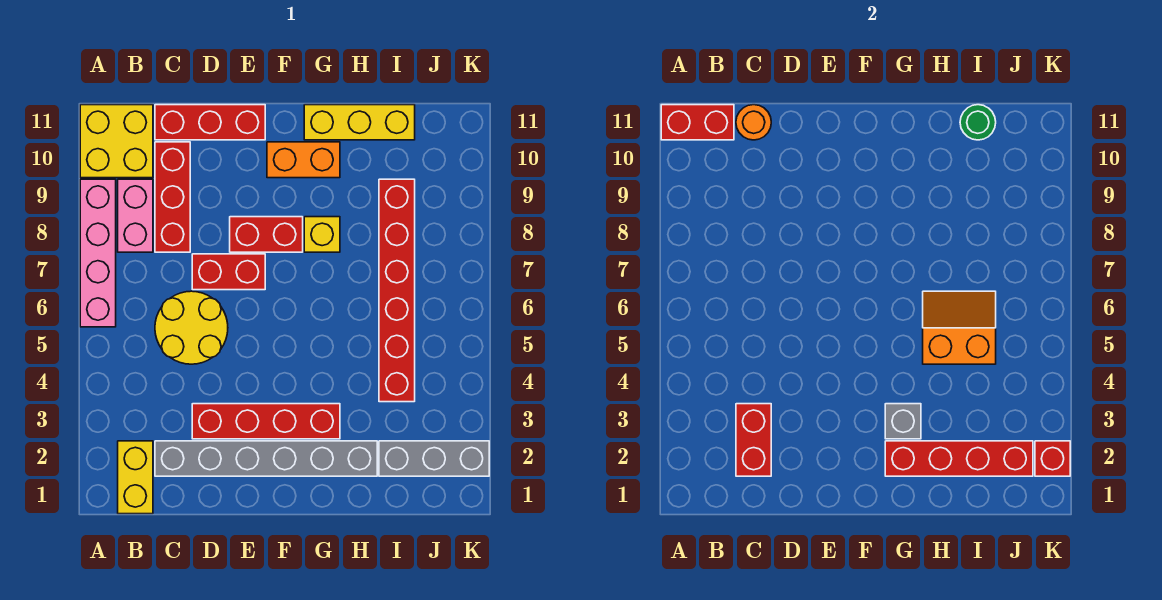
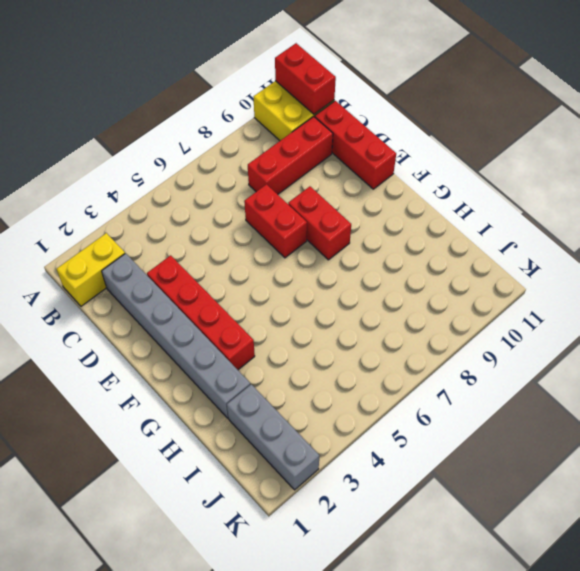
none -> pink 1x4 brick [80,179,116,327]
none -> pink 1x2 brick [118,179,153,252]
none -> yellow 2x2 round brick [155,291,228,364]

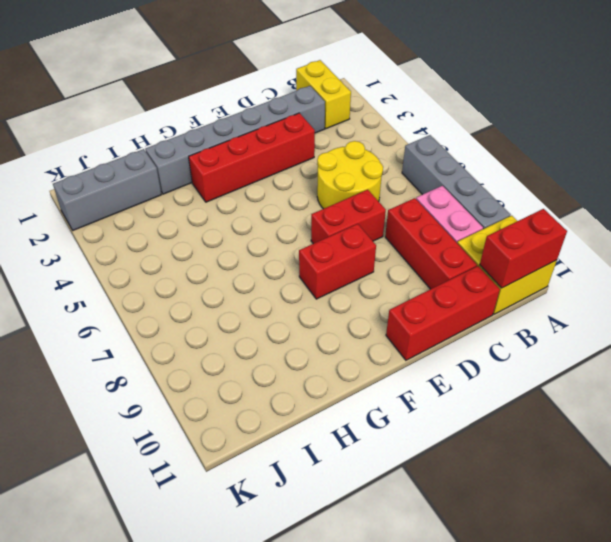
grey 1x4 brick [402,135,511,229] -> pink 1x4 brick [80,179,116,327]
none -> orange 1x2 brick [267,142,340,178]
none -> yellow 1x1 brick [304,217,340,252]
none -> yellow 1x3 brick [304,105,415,140]

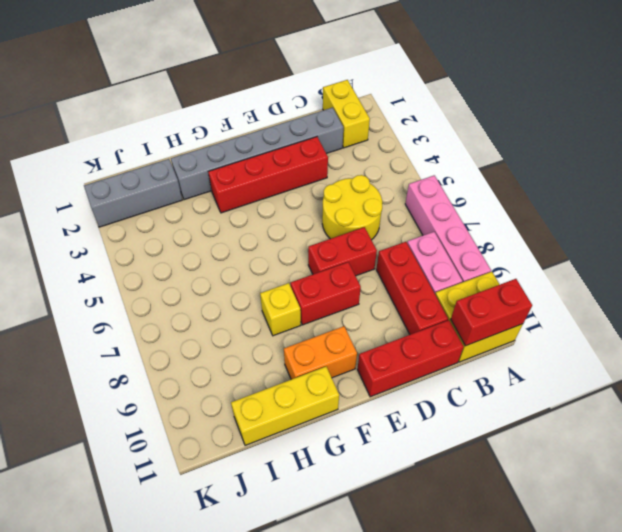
none -> red 1x6 brick [379,179,415,402]
none -> red 1x2 brick [736,404,771,476]
none -> orange 1x1 round brick [736,105,771,140]

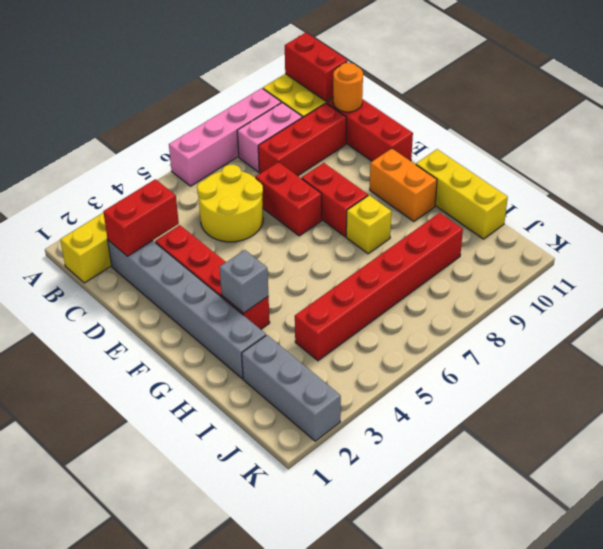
none -> red 1x4 brick [885,441,1033,476]
none -> orange 2x2 slope [923,291,996,364]
none -> green 1x1 round brick [960,105,996,140]

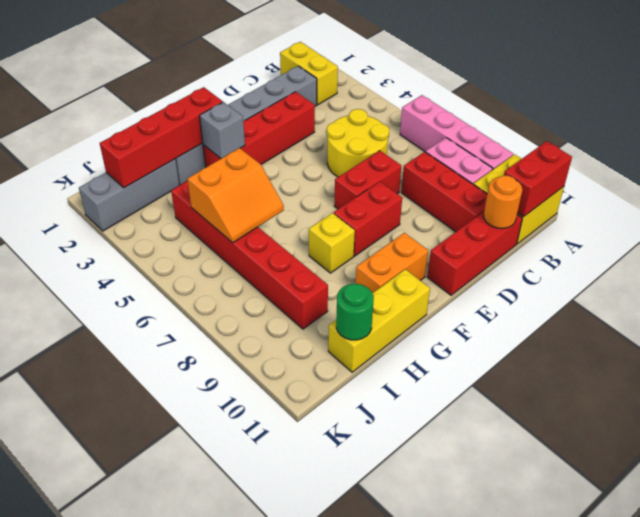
none -> red 1x2 brick [736,404,771,476]
none -> red 1x1 brick [1035,441,1070,476]

